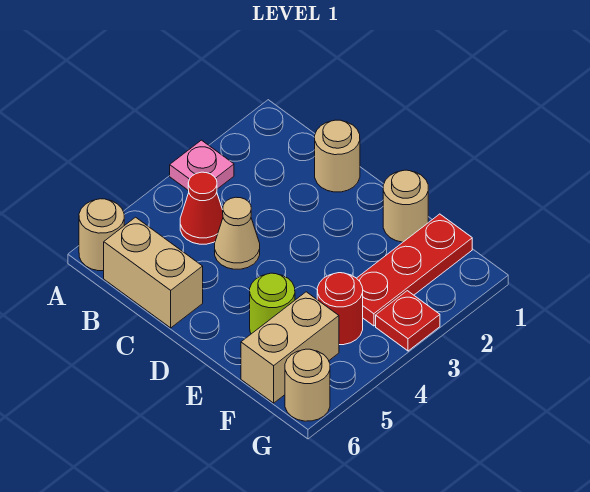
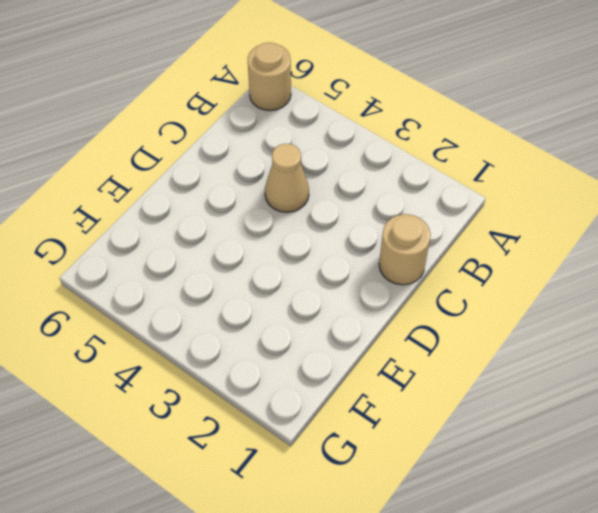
none -> pink 1x1 plate [170,140,234,191]
none -> red 1x1 cone [180,172,223,244]
none -> tan 1x2 brick [104,217,203,328]

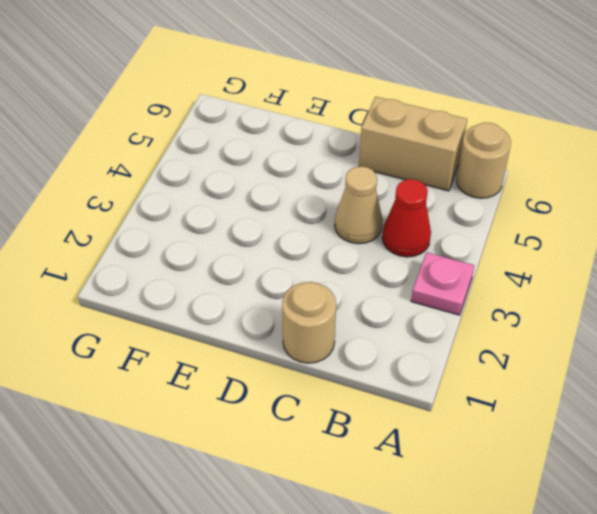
none -> tan 1x1 round brick [383,170,428,242]
none -> lime 1x1 round brick [250,273,295,334]
none -> red 1x3 plate [357,214,472,326]

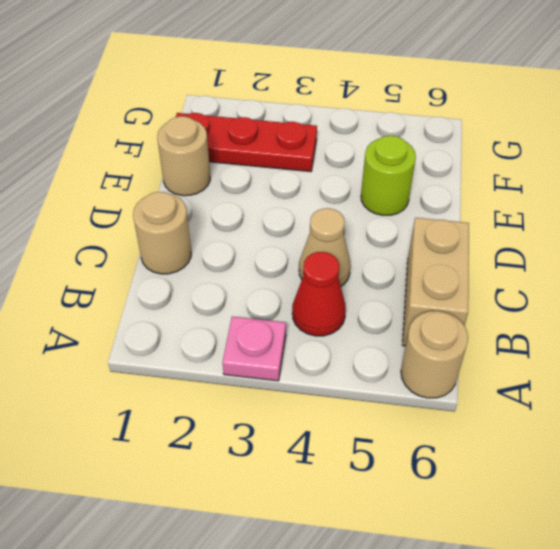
none -> red 1x1 round brick [317,273,363,345]
none -> tan 1x2 brick [241,292,339,403]
none -> red 1x1 plate [376,291,440,351]

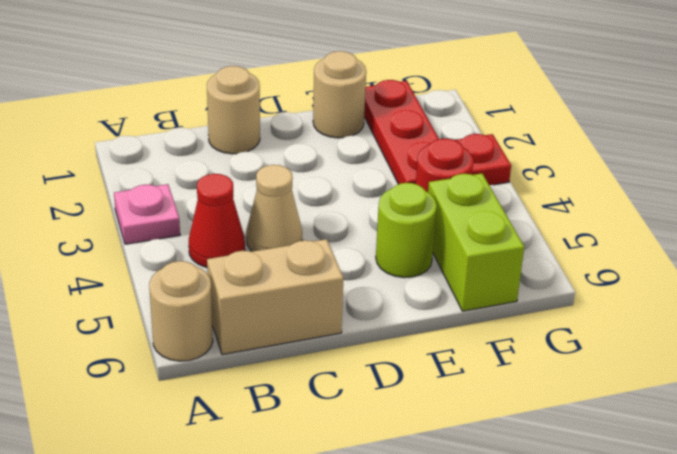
lime 1x2 brick [428,173,524,311] -> tan 1x2 brick [241,292,339,403]
none -> tan 1x1 round brick [285,349,330,421]

